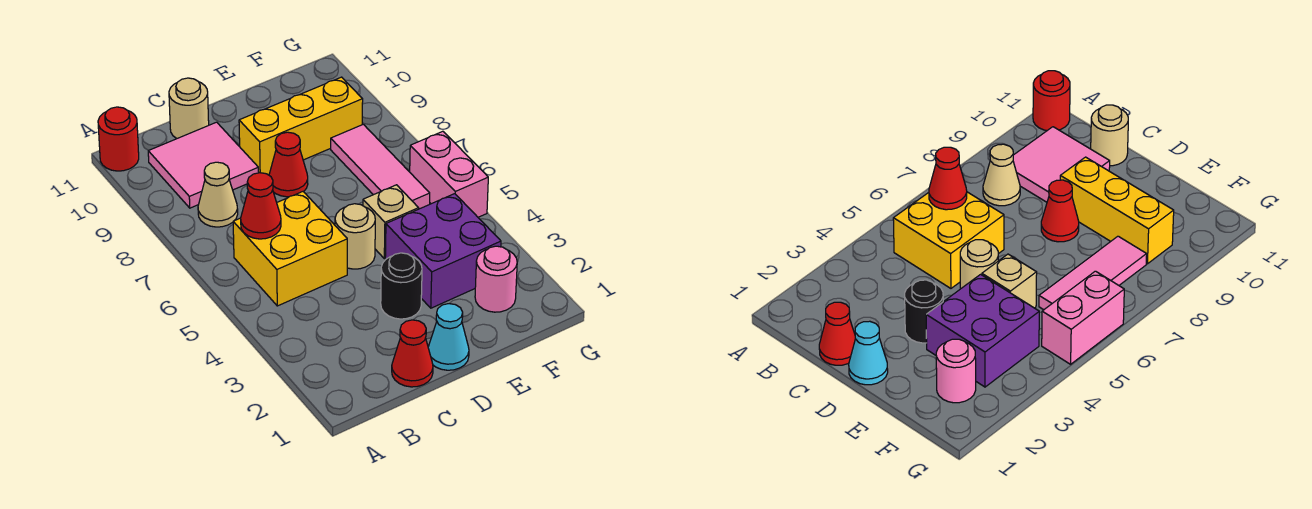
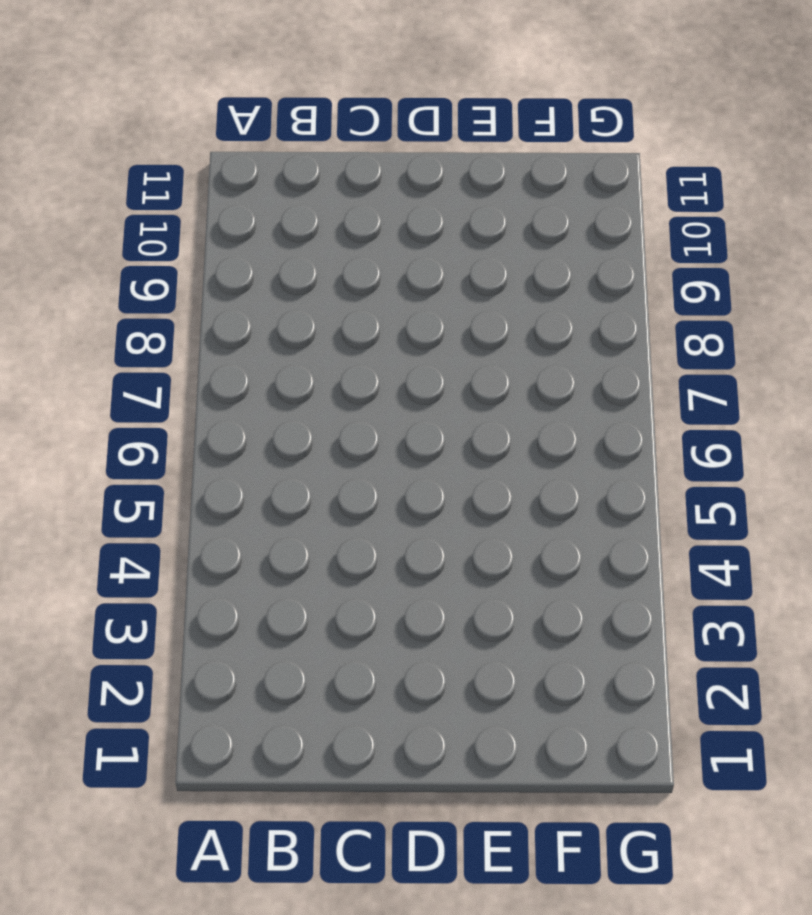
none -> red 1x1 round brick [98,107,139,171]
none -> yellow 2x2 brick [233,192,347,306]
none -> tan 1x1 cone [198,162,238,227]

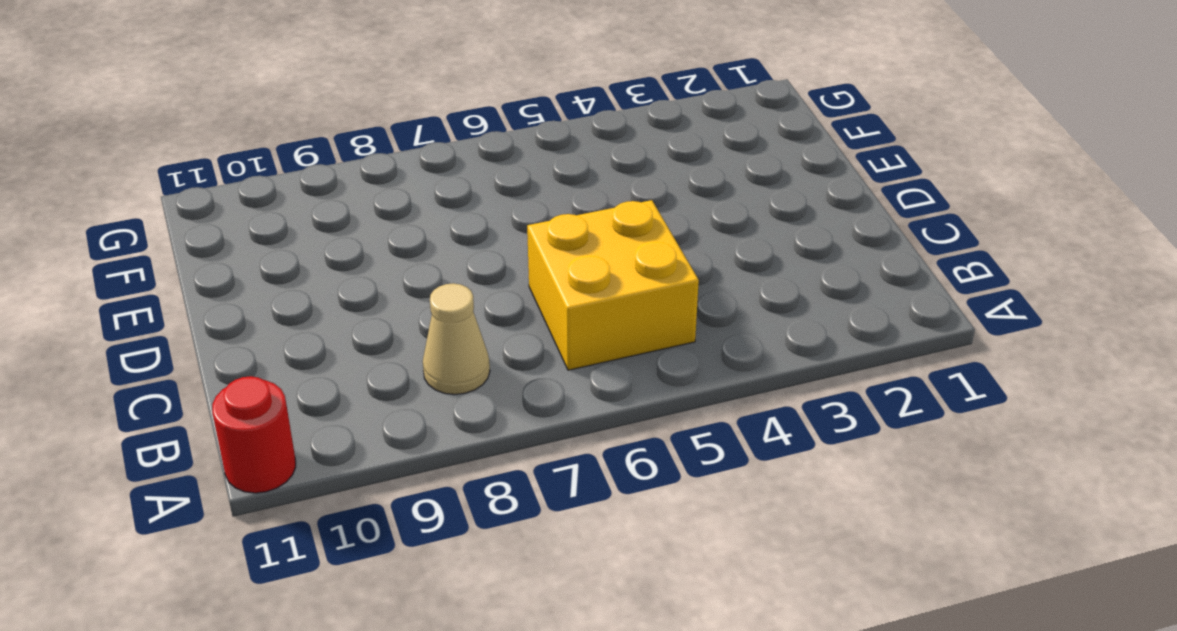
none -> pink 2x2 tile [148,122,259,208]
none -> red 1x1 cone [392,320,433,387]
none -> tan 1x1 round brick [169,78,209,139]

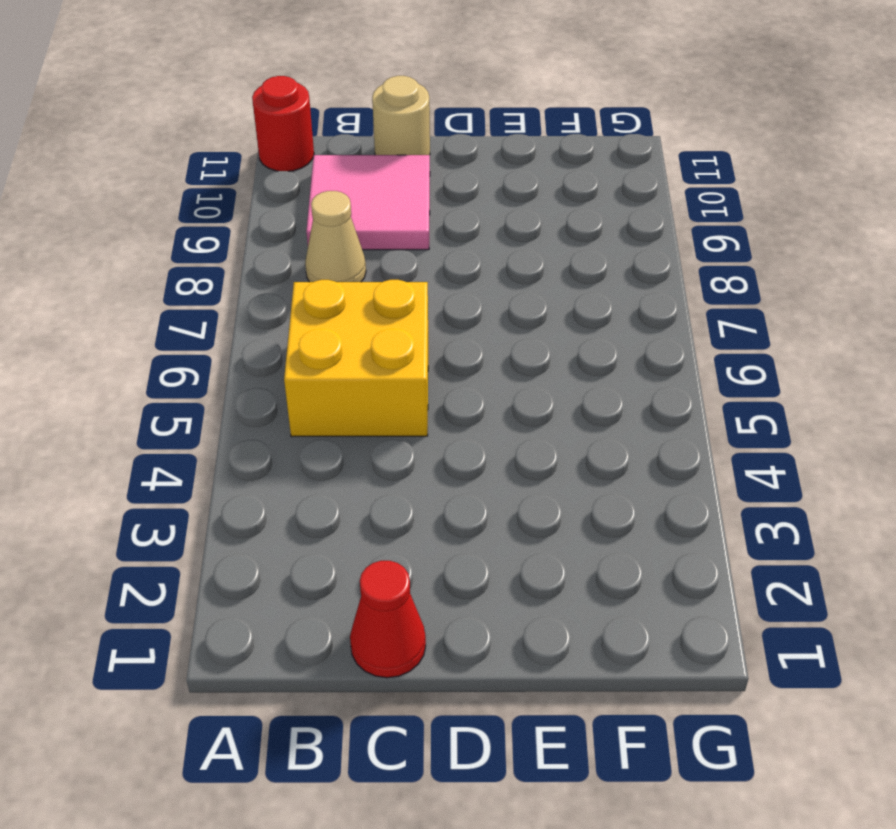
none -> cyan 1x1 cone [428,304,469,370]
none -> black 1x1 round brick [381,253,422,319]
none -> tan 1x1 round brick [335,204,375,269]

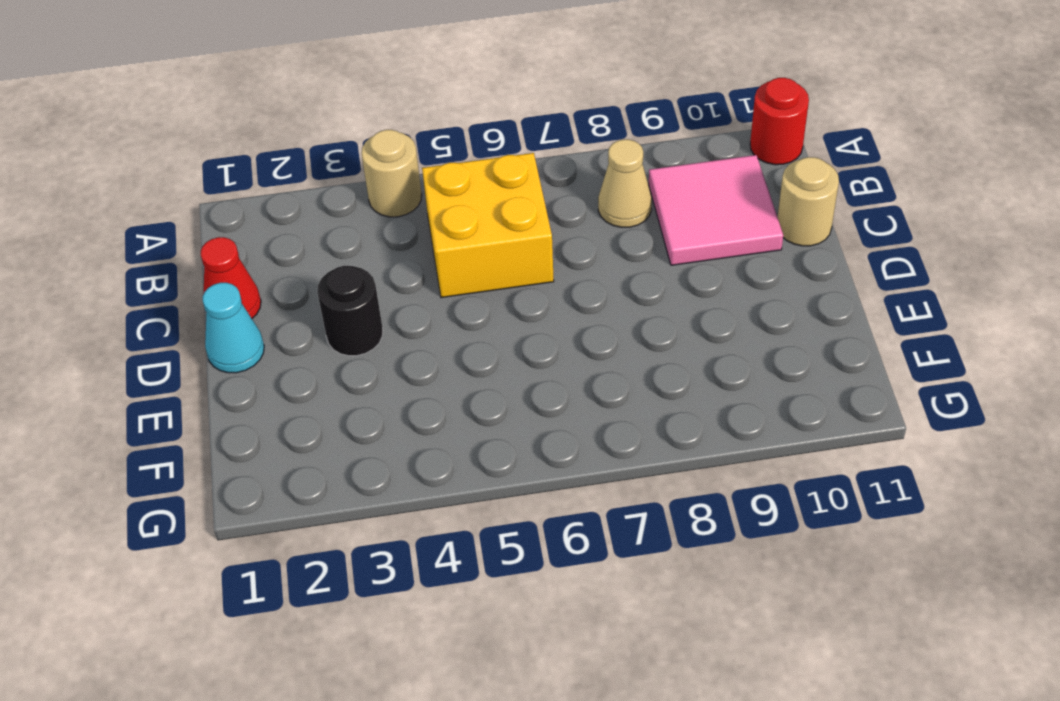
tan 1x1 round brick [362,130,422,217] -> tan 1x1 round brick moved to [335,204,375,269]
none -> red 1x1 cone [269,132,308,197]
none -> yellow 1x3 brick [239,77,363,175]
none -> purple 2x2 brick [385,194,501,308]

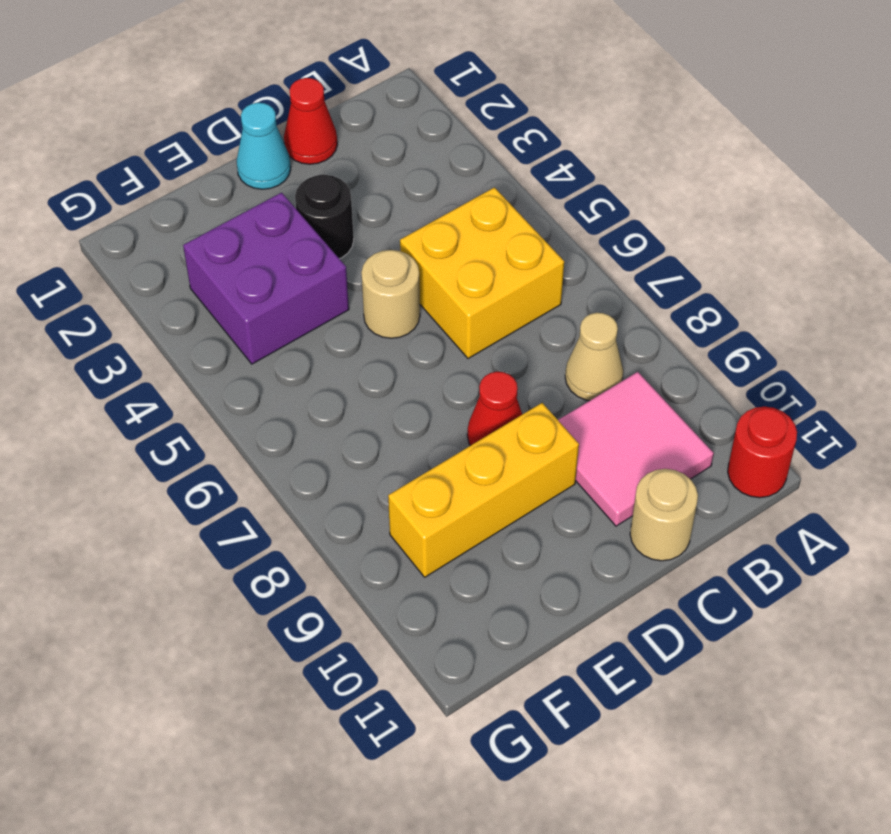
none -> tan 1x1 brick [363,185,419,259]
none -> pink 1x1 round brick [475,246,517,312]
none -> pink 1x3 tile [331,124,430,209]

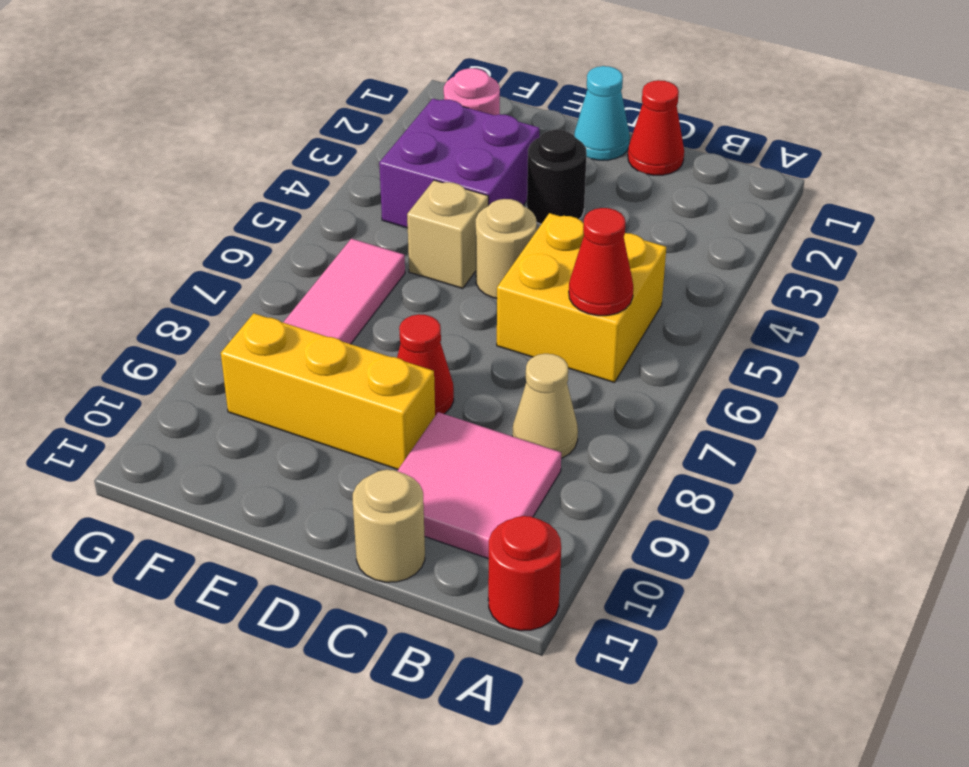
none -> pink 1x2 brick [410,131,488,217]

